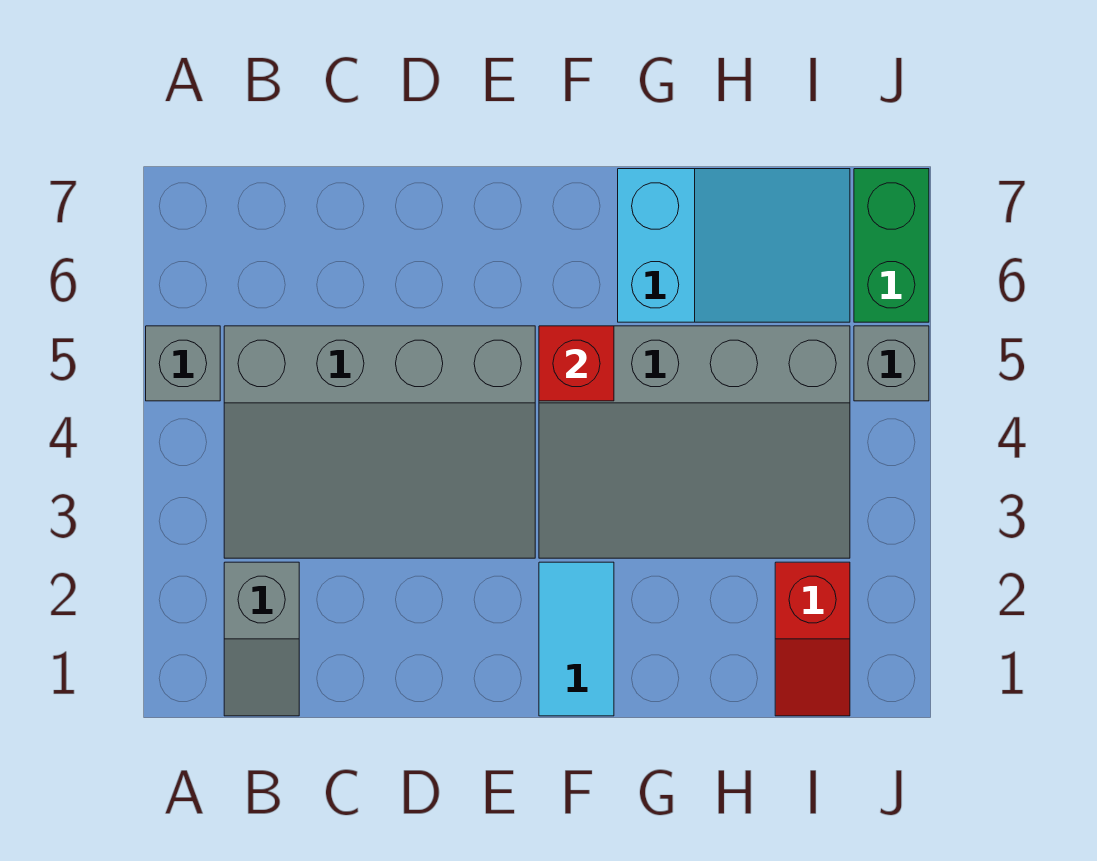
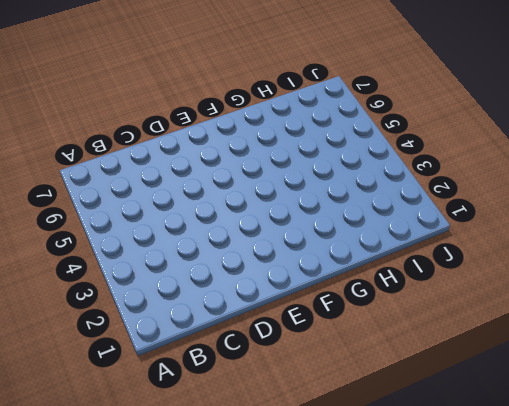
none -> grey 1x1 brick [146,326,220,401]
none -> grey 1x2 slope [224,562,299,716]

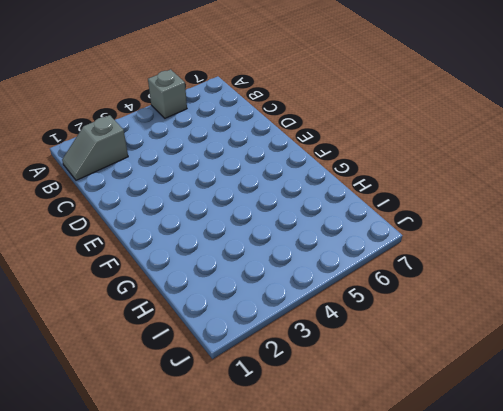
none -> grey 3x4 slope [224,326,535,558]
none -> cyan 1x2 tile [539,562,614,716]

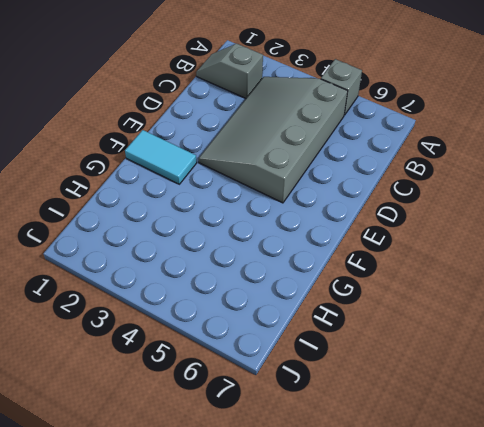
none -> grey 3x4 slope [539,326,850,558]
none -> cyan 2x3 slope [618,169,850,322]

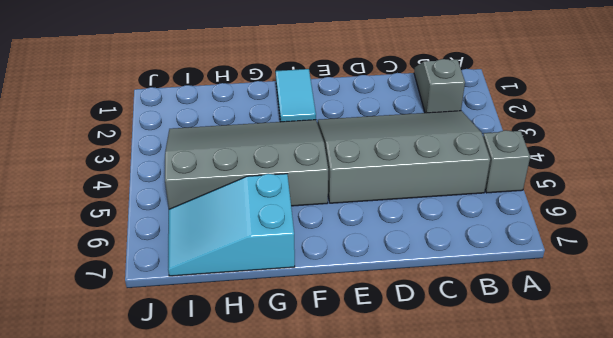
none -> red 1x2 slope [775,562,850,716]
none -> grey 1x1 brick [854,326,929,401]

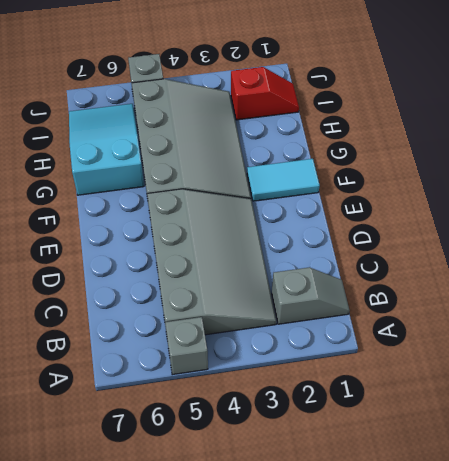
none -> green 1x2 brick [854,169,929,322]
none -> red 1x1 brick [539,326,614,401]

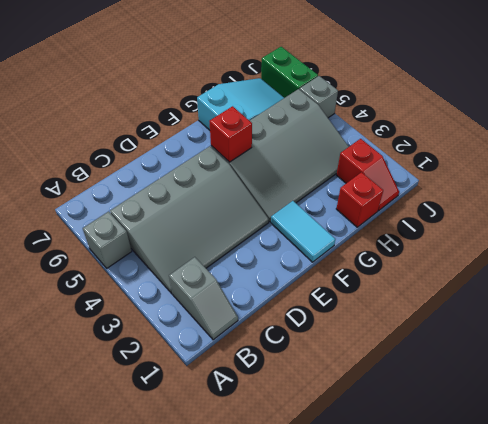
red 1x1 brick [336,172,383,227] -> none

